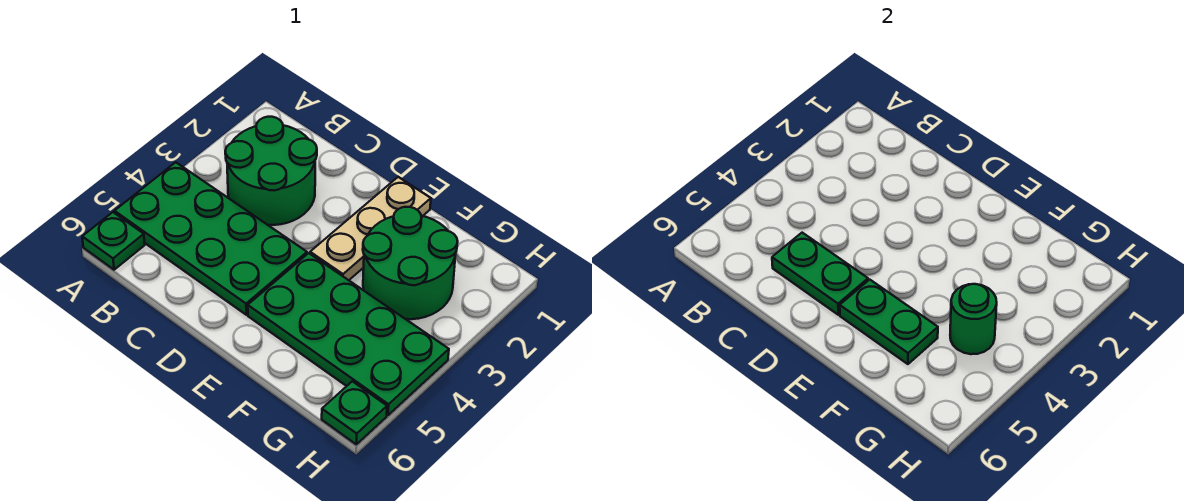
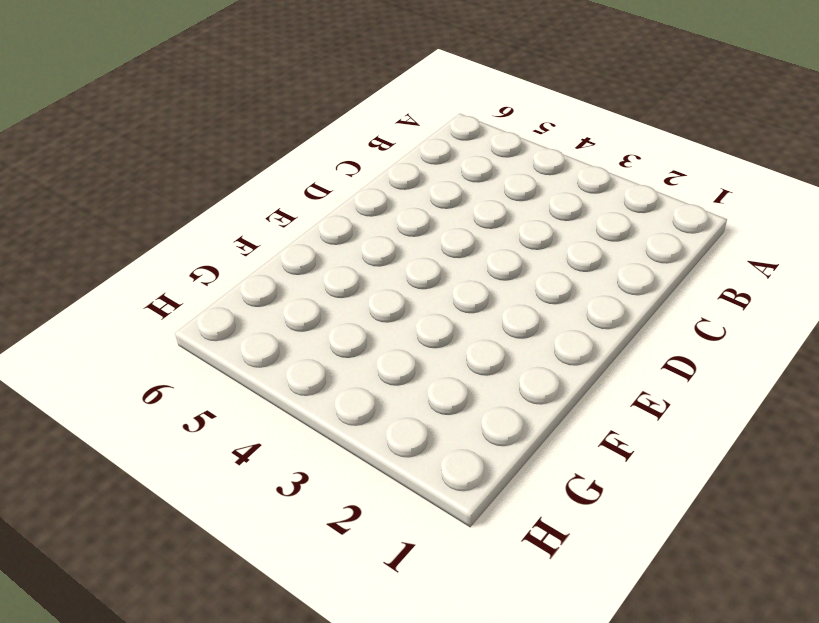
none -> green 2x4 plate [115,162,307,315]
none -> green 1x1 plate [82,212,145,270]

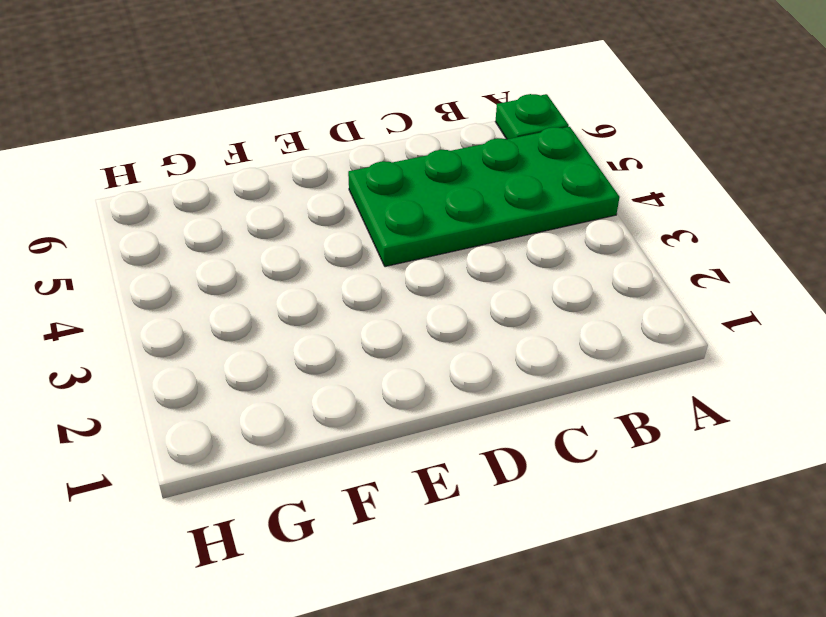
none -> green 2x2 round brick [225,117,317,225]
none -> tan 1x3 plate [310,177,431,280]

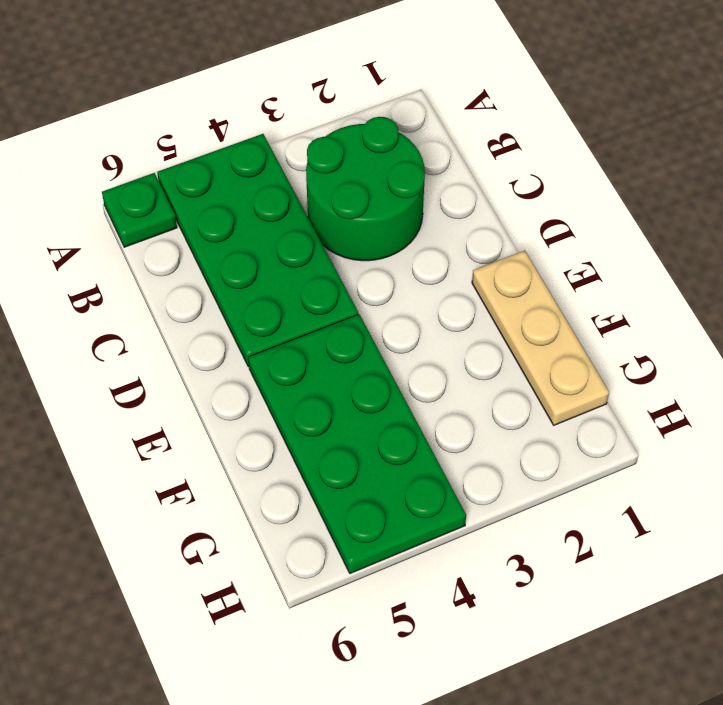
tan 1x3 plate [472,251,609,425] -> tan 1x3 plate turned to [310,177,431,280]
none -> green 2x2 round brick [363,207,458,319]
none -> green 1x1 plate [322,381,387,444]

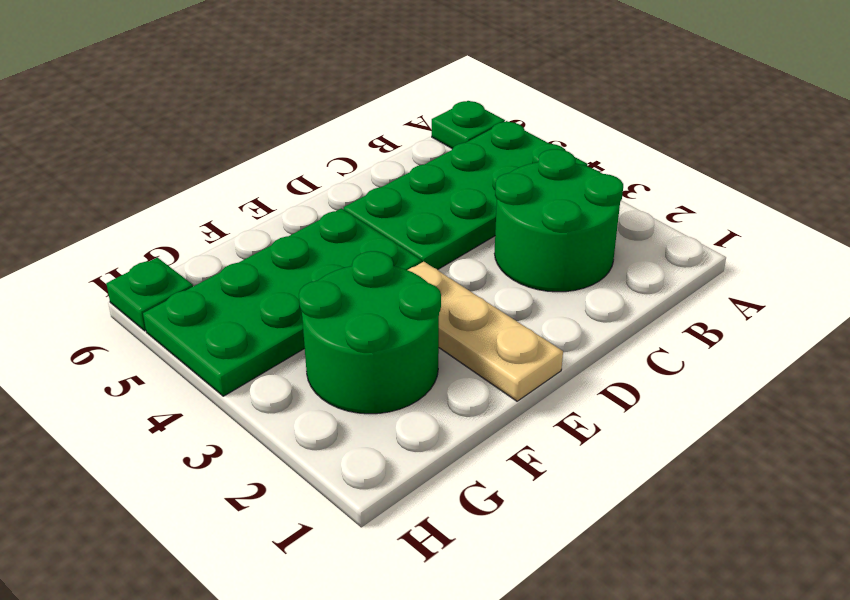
none -> green 1x2 plate [772,233,868,315]
none -> green 1x2 plate [840,280,938,364]

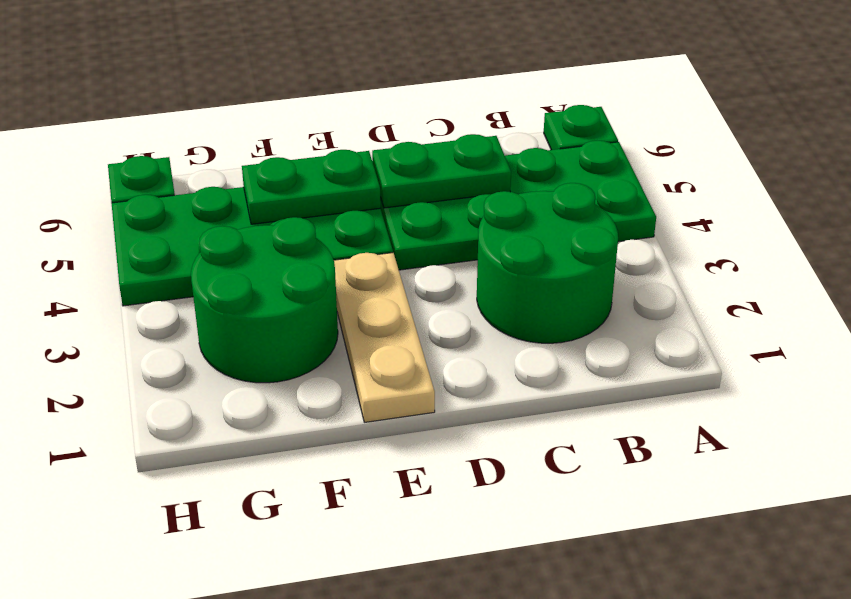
none -> green 1x1 round brick [950,284,997,354]

